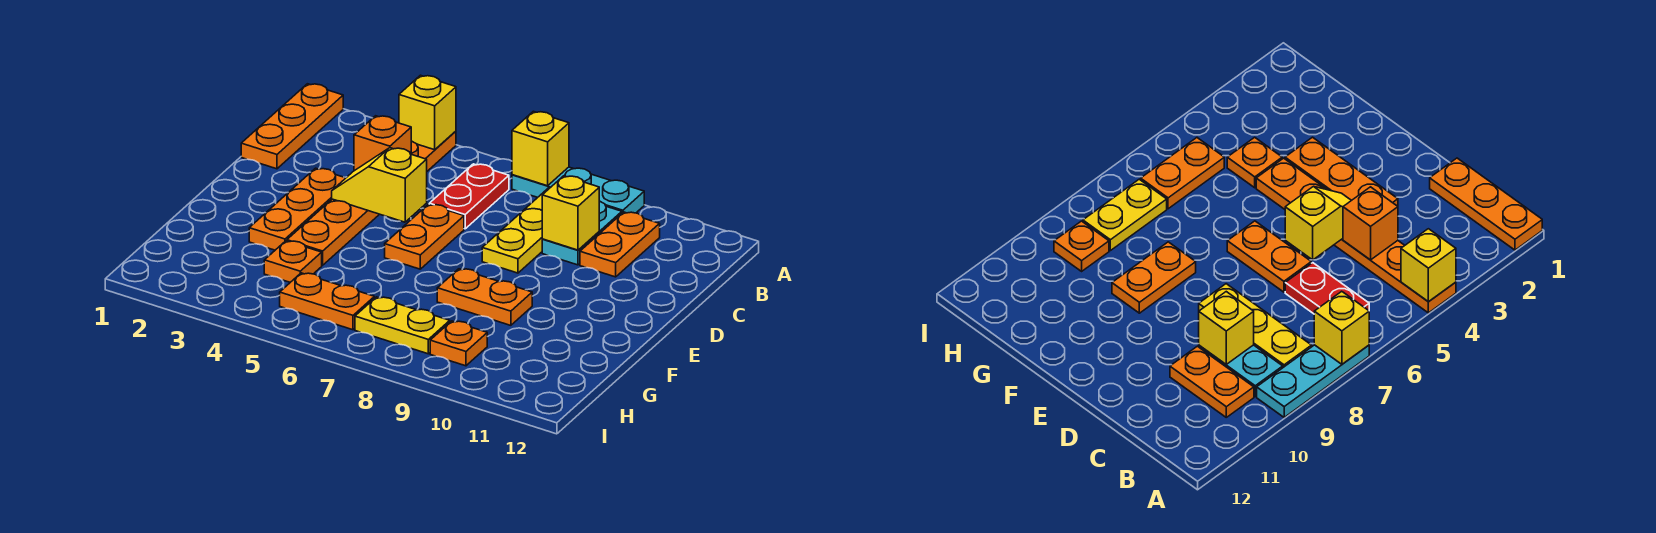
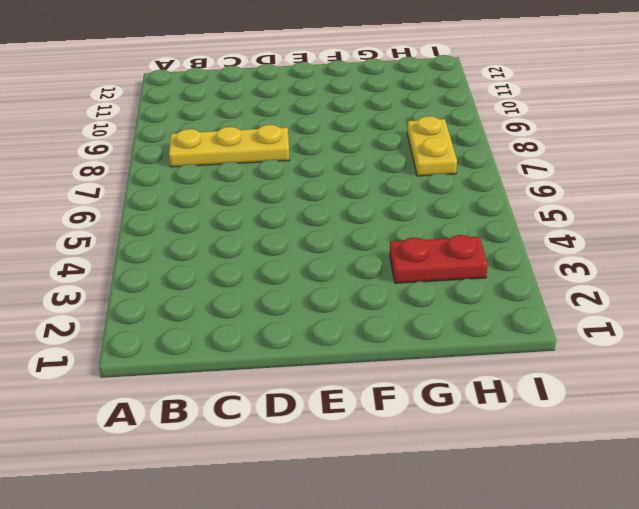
red 1x2 plate [390,235,488,283] -> red 1x2 plate moved to [429,164,509,229]
none -> orange 1x3 plate [241,84,343,169]
none -> orange 1x6 plate [287,131,456,265]
none -> cyan 1x3 plate [512,167,644,213]

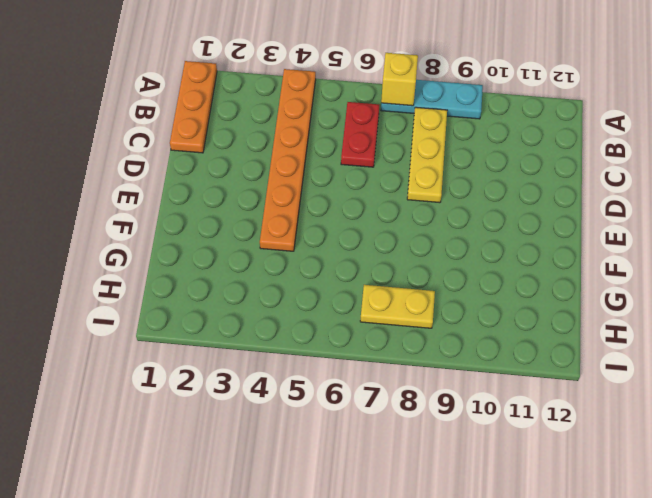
none -> cyan 1x2 plate [542,201,622,265]
none -> orange 1x2 plate [580,212,660,277]
none -> orange 1x3 plate [249,168,345,250]

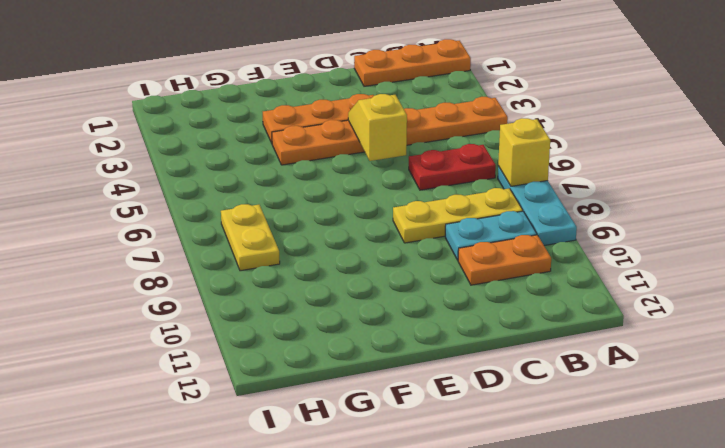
none -> orange 1x2 plate [385,204,464,269]
none -> orange 1x2 plate [437,269,532,325]
none -> orange 1x1 plate [264,241,322,282]

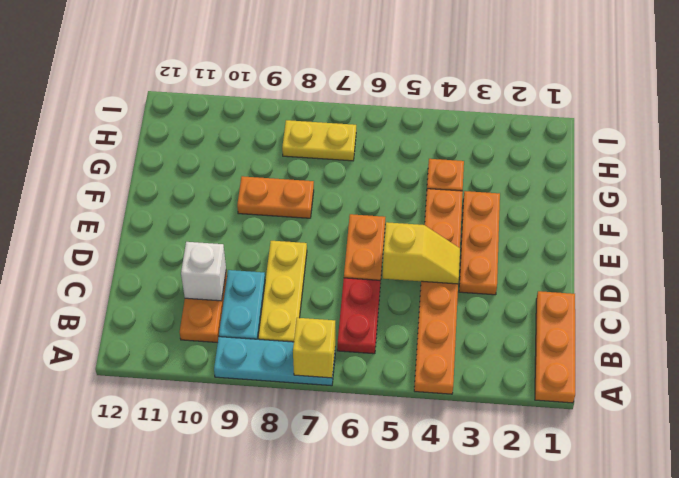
white 1x1 brick [181,242,226,301] -> none
none -> orange 1x2 plate [280,273,374,330]
none -> orange 1x1 plate [430,321,487,366]
none -> yellow 1x1 brick [399,75,456,150]

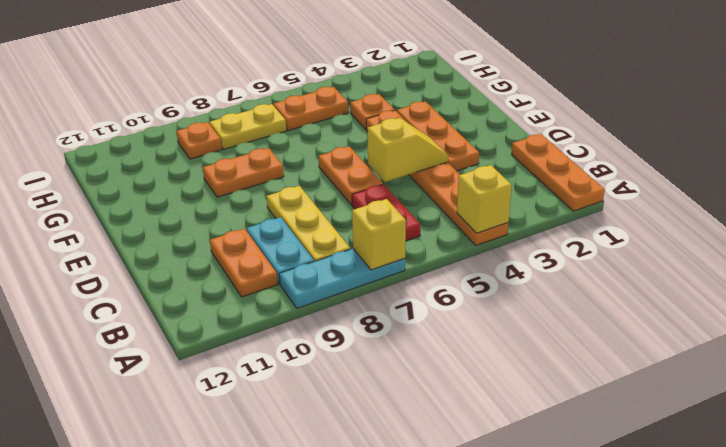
none -> orange 1x1 brick [354,116,411,171]
none -> yellow 1x1 brick [542,176,599,250]

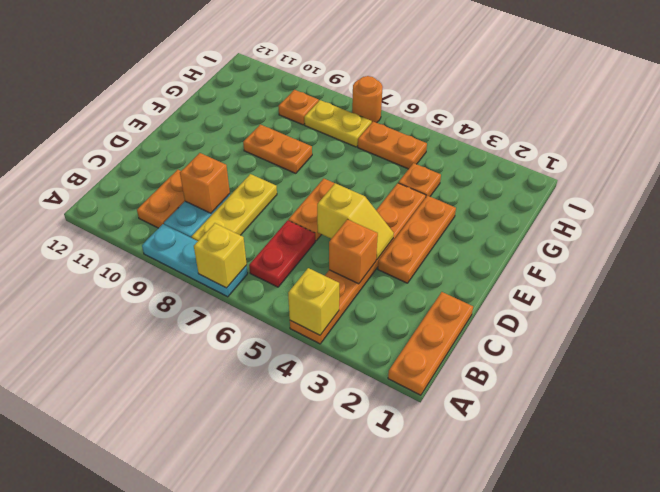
orange 1x1 brick [180,153,230,213] -> yellow 1x1 brick [542,176,599,250]
orange 1x1 round brick [352,76,383,123] -> none

